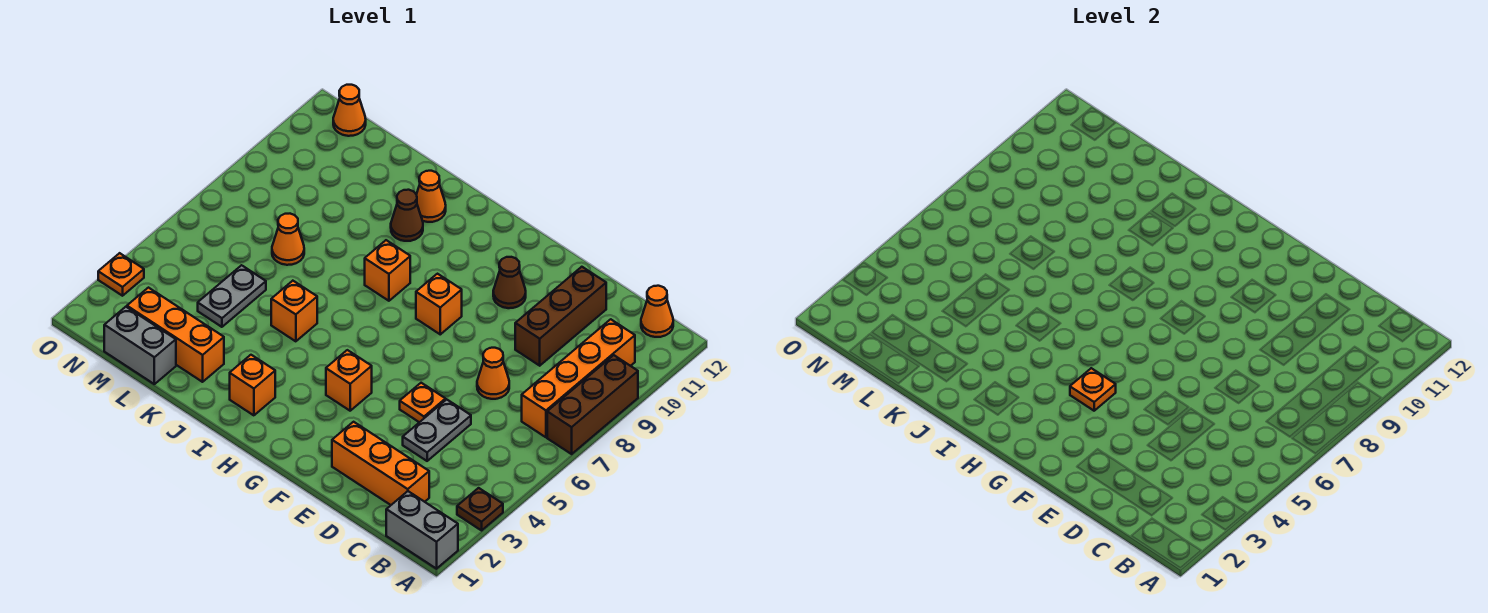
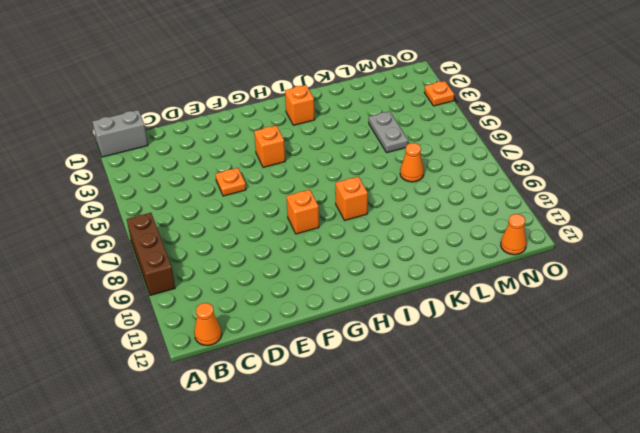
none -> brown 1x1 plate [457,488,503,530]
none -> orange 1x4 brick [522,319,635,437]
none -> orange 1x3 brick [332,422,429,505]

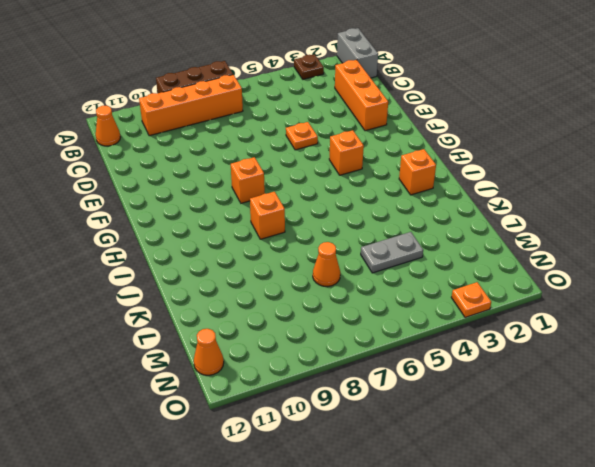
none -> grey 1x2 plate [403,399,471,461]
none -> orange 1x1 cone [477,348,509,399]
none -> brown 1x3 brick [515,267,606,366]

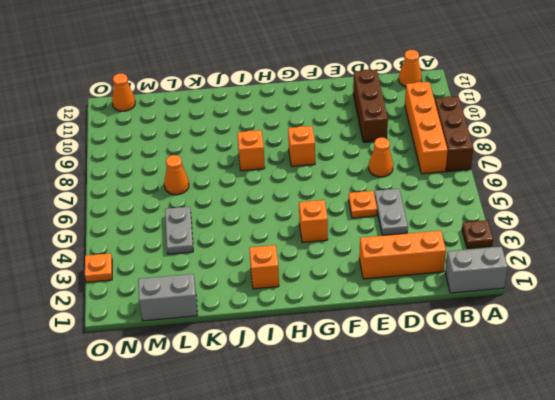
none -> brown 1x1 cone [493,257,526,308]
none -> orange 1x1 brick [271,281,317,341]
none -> brown 1x1 cone [391,190,423,241]

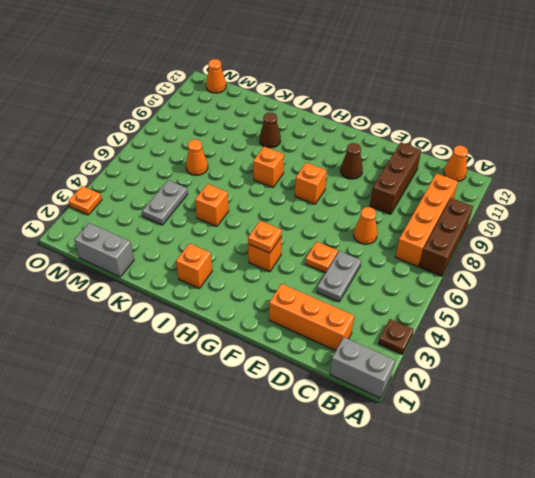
none -> orange 1x1 cone [416,171,446,222]
none -> orange 1x3 brick [127,288,224,382]

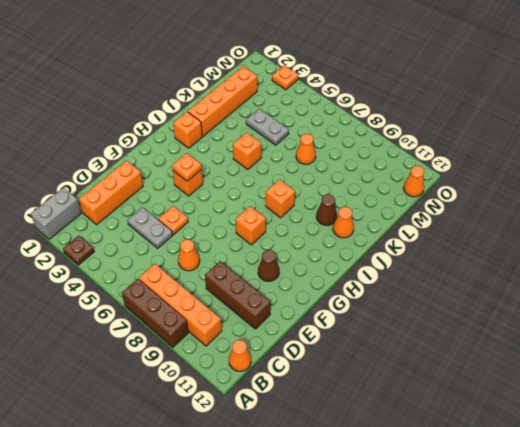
orange 1x4 brick [188,66,257,136] -> orange 1x3 brick [127,288,224,382]
none -> grey 1x2 brick [104,307,176,384]

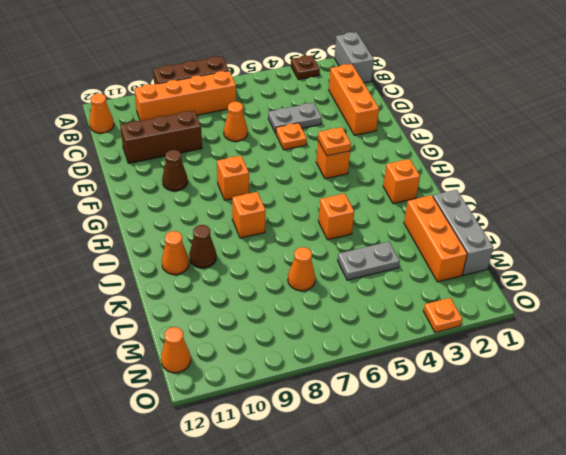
grey 1x3 brick [433,190,493,275] -> grey 1x2 brick [104,307,176,384]

